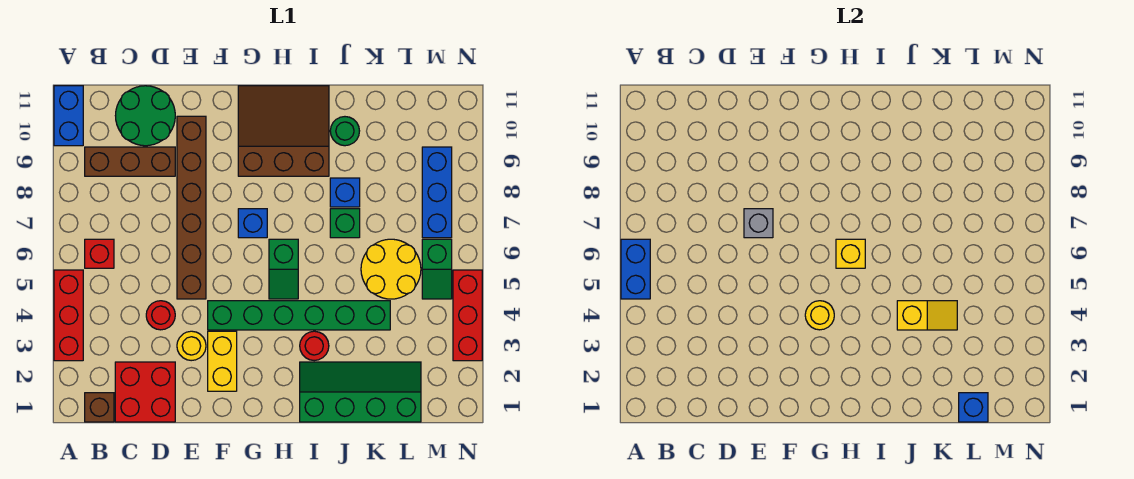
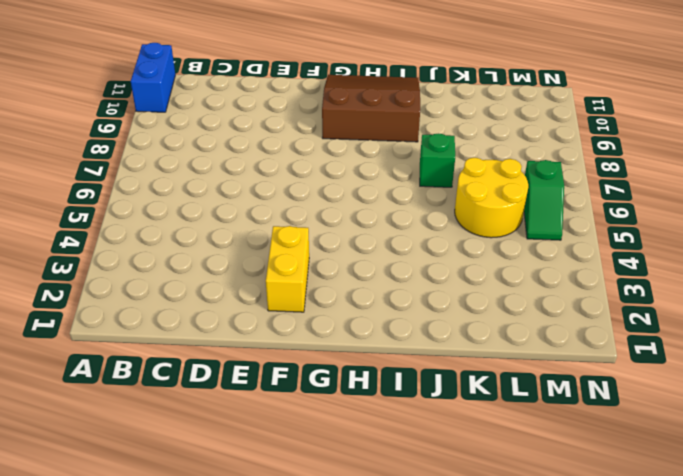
none -> red 1x3 brick [54,270,83,361]
none -> brown 1x1 brick [85,393,114,422]
none -> red 1x1 brick [85,239,114,268]
none -> brown 1x3 brick [85,147,175,176]

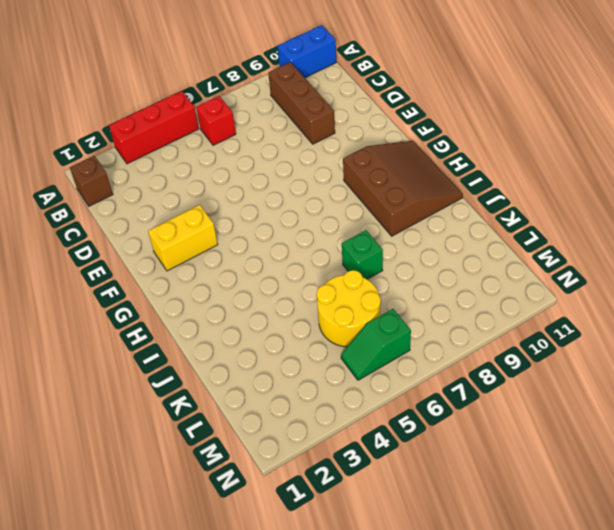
none -> red 2x2 brick [115,362,175,422]
none -> green 2x2 round brick [115,86,175,146]
none -> red 1x1 round brick [146,301,175,330]
none -> yellow 1x1 round brick [177,331,206,361]

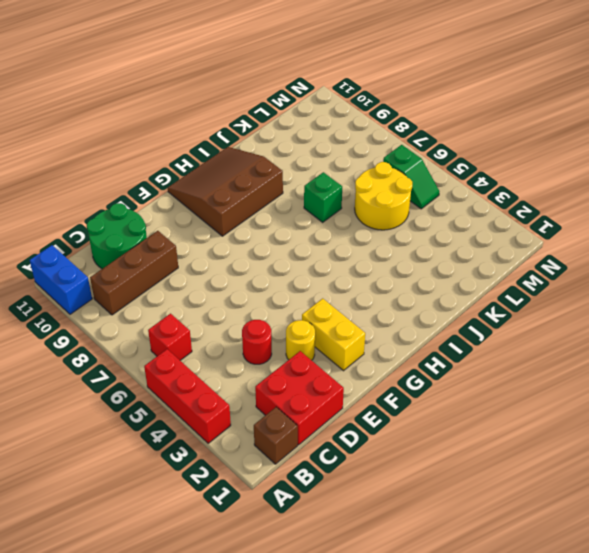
none -> brown 1x6 brick [177,116,206,299]
none -> green 1x6 brick [208,301,390,330]
none -> blue 1x1 brick [238,209,267,238]
none -> green 1x2 slope [269,239,298,299]

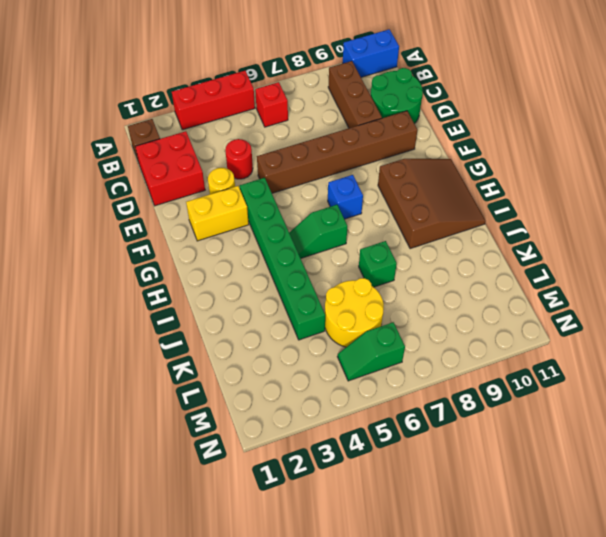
none -> green 2x4 slope [300,362,421,422]
none -> red 1x1 round brick [300,331,329,361]
none -> blue 1x1 brick [330,178,360,207]
none -> green 1x1 round brick [330,117,359,146]

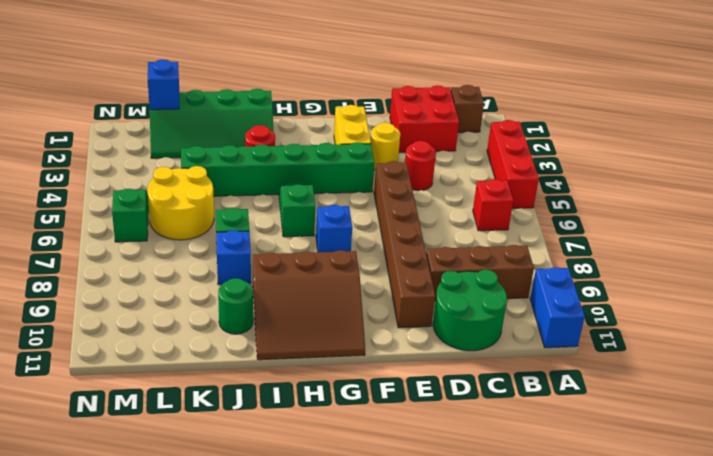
none -> blue 1x3 brick [422,147,452,238]
none -> red 1x3 brick [453,270,482,361]
none -> blue 1x2 brick [621,239,650,299]
none -> grey 1x1 brick [744,209,773,238]

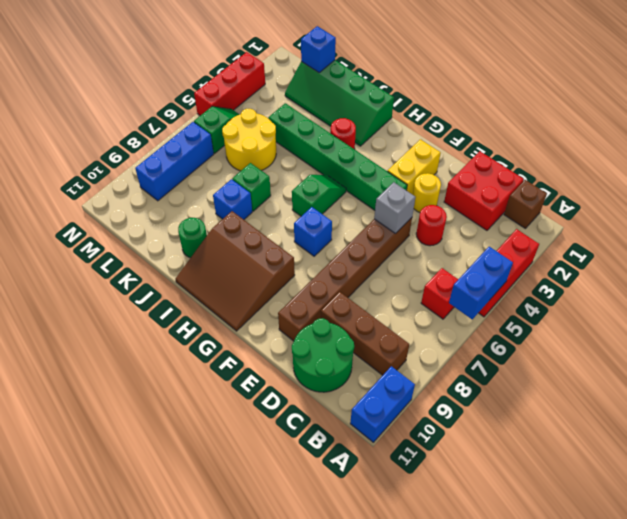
grey 1x1 brick [374,182,415,233] -> grey 1x1 brick moved to [744,209,773,238]
none -> yellow 1x1 round brick [805,301,834,330]
none -> yellow 1x1 brick [836,239,865,268]
none -> yellow 1x2 slope [897,301,957,330]

